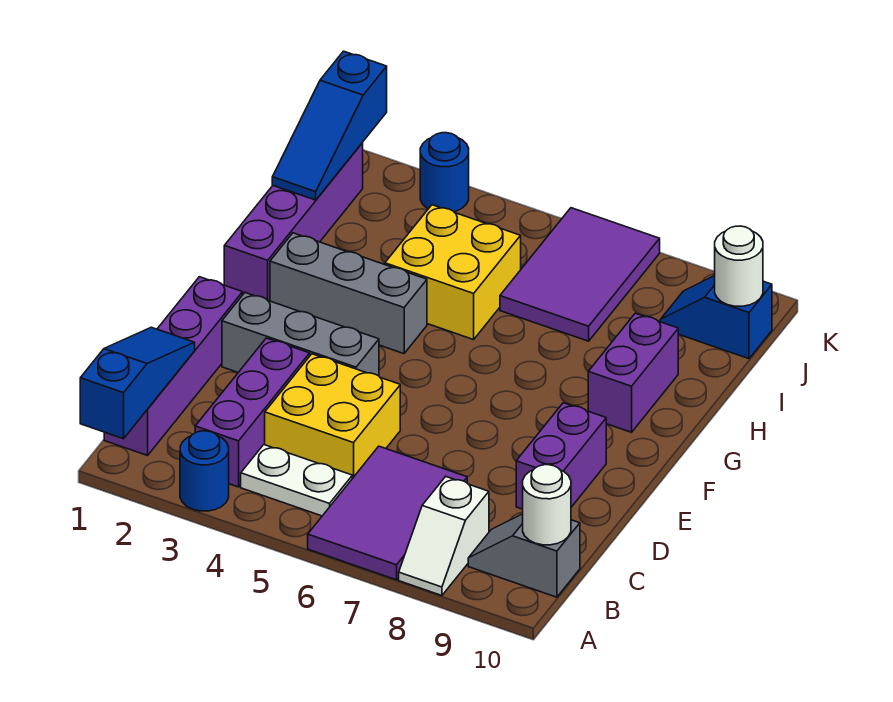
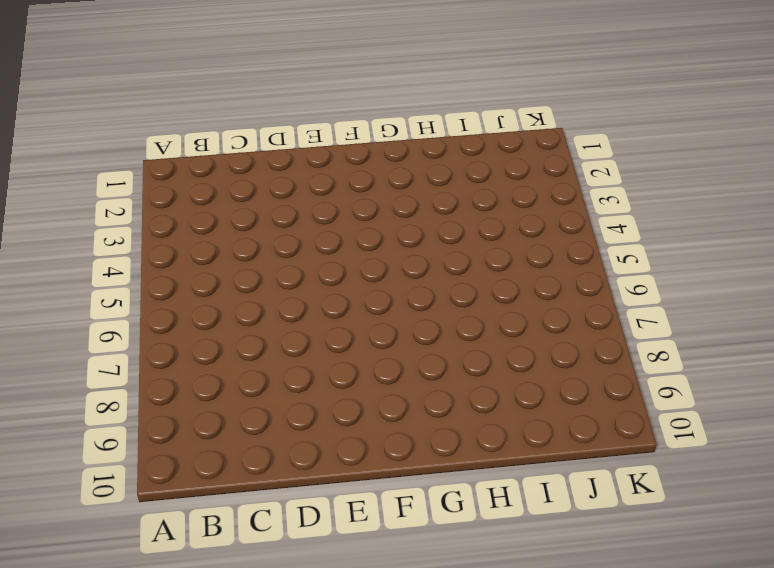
none -> blue 1x1 round brick [180,431,229,511]
none -> purple 2x3 tile [308,446,467,580]
none -> white 1x2 slope [399,477,489,596]

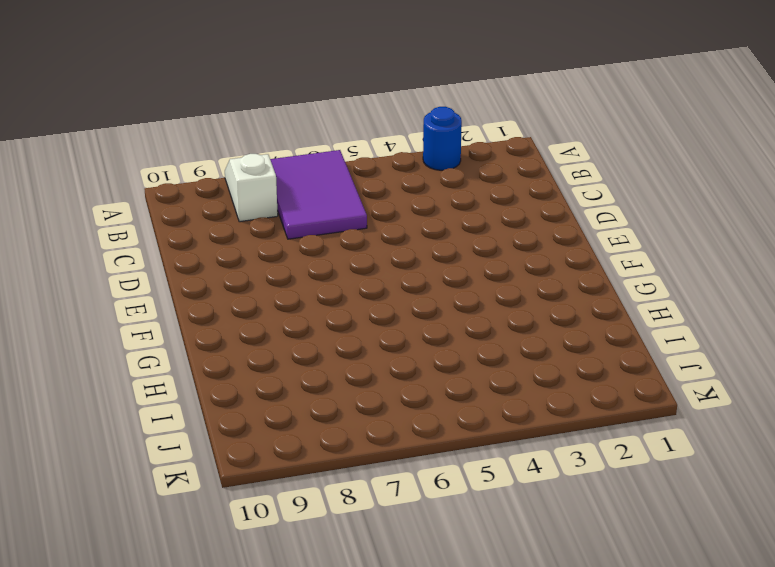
none -> purple 1x4 brick [104,277,243,455]
none -> purple 1x3 brick [195,338,310,487]
none -> white 1x2 plate [241,445,352,516]

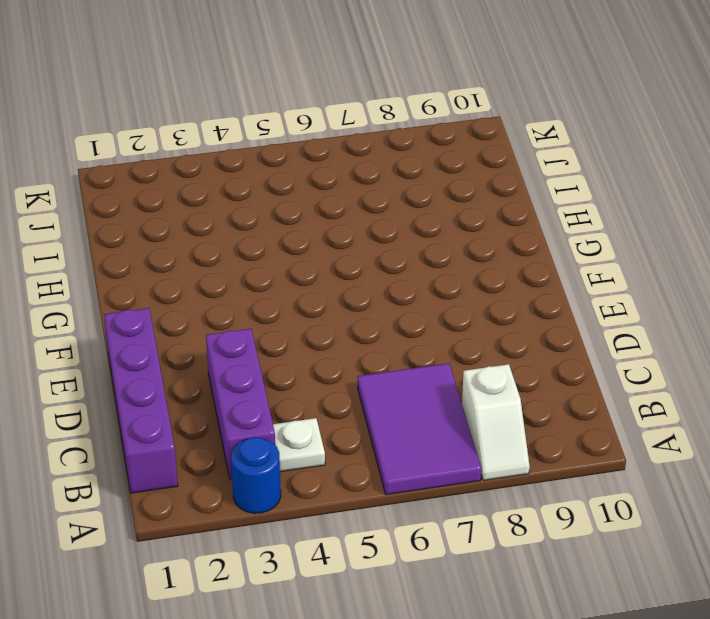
white 1x1 plate [273,418,325,472] -> white 1x2 plate [241,445,352,516]
none -> grey 1x2 slope [468,514,580,597]
none -> yellow 2x2 brick [265,354,400,479]
none -> purple 1x2 brick [516,403,606,509]

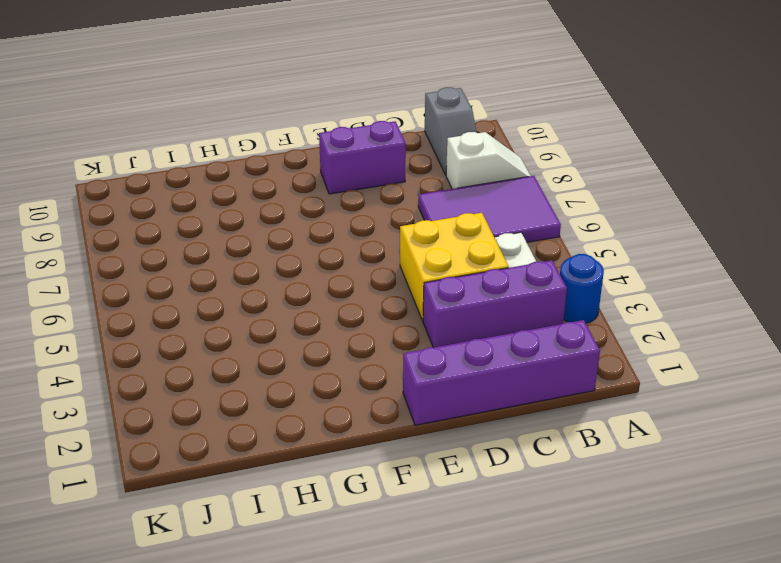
none -> grey 1x3 brick [222,293,379,376]
none -> purple 1x4 brick [224,143,363,301]
none -> grey 1x3 brick [270,233,427,354]

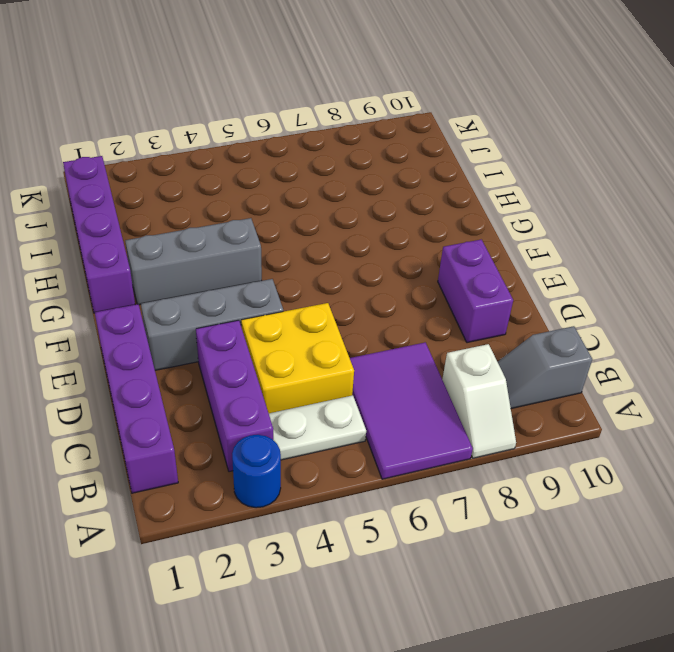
none -> purple 1x2 brick [588,313,678,432]
none -> yellow 2x2 brick [385,205,521,340]
none -> purple 2x3 tile [500,208,660,341]

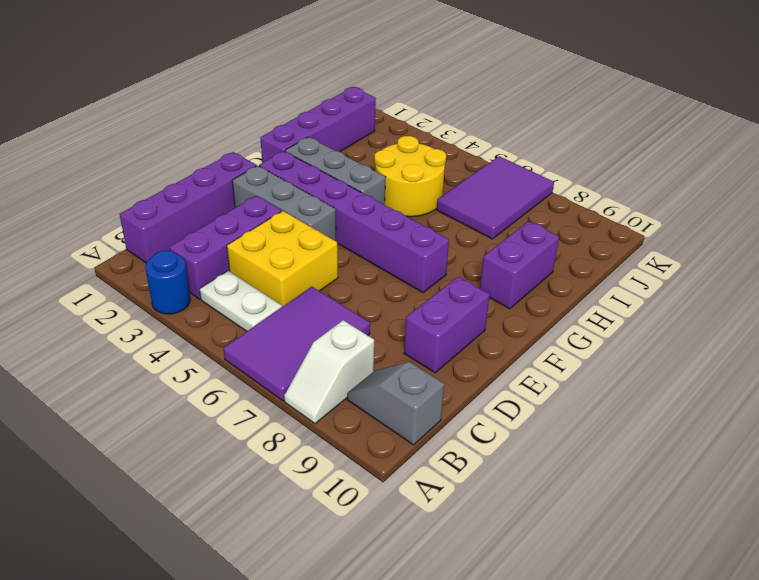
purple 1x6 brick [259,151,449,293] -> none
yellow 2x2 round brick [374,136,446,217] -> yellow 2x2 brick [385,205,521,340]
none -> blue 1x2 slope [660,275,772,359]
none -> blue 1x1 round brick [420,133,469,212]
none -> blue 1x3 slope [80,327,195,439]

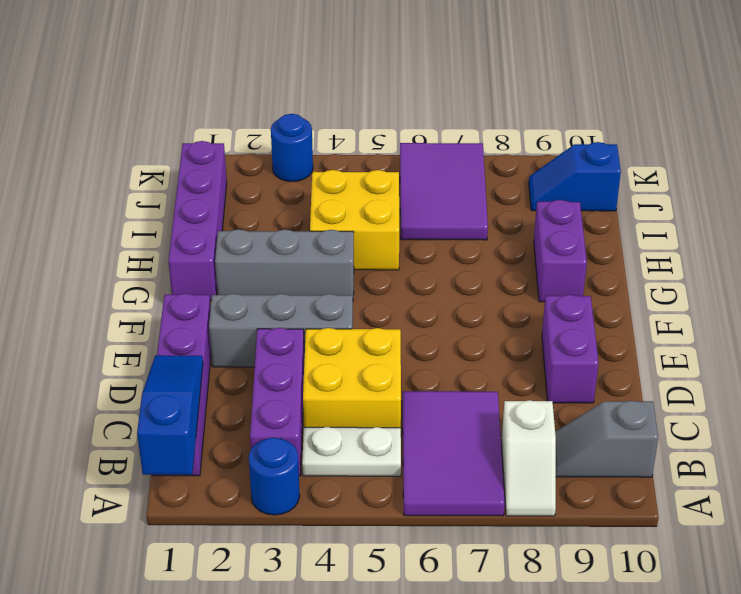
none -> white 1x1 round brick [523,465,571,545]
none -> blue 1x3 slope [272,51,387,200]
none -> white 1x1 round brick [715,226,763,306]

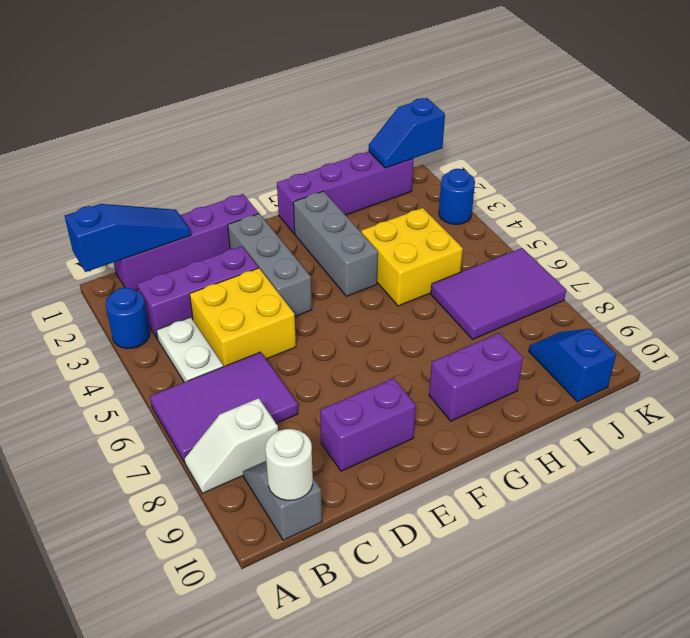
blue 1x2 slope [368,98,445,168] -> blue 1x3 slope [272,51,387,200]
none -> white 1x1 round brick [715,226,763,306]

